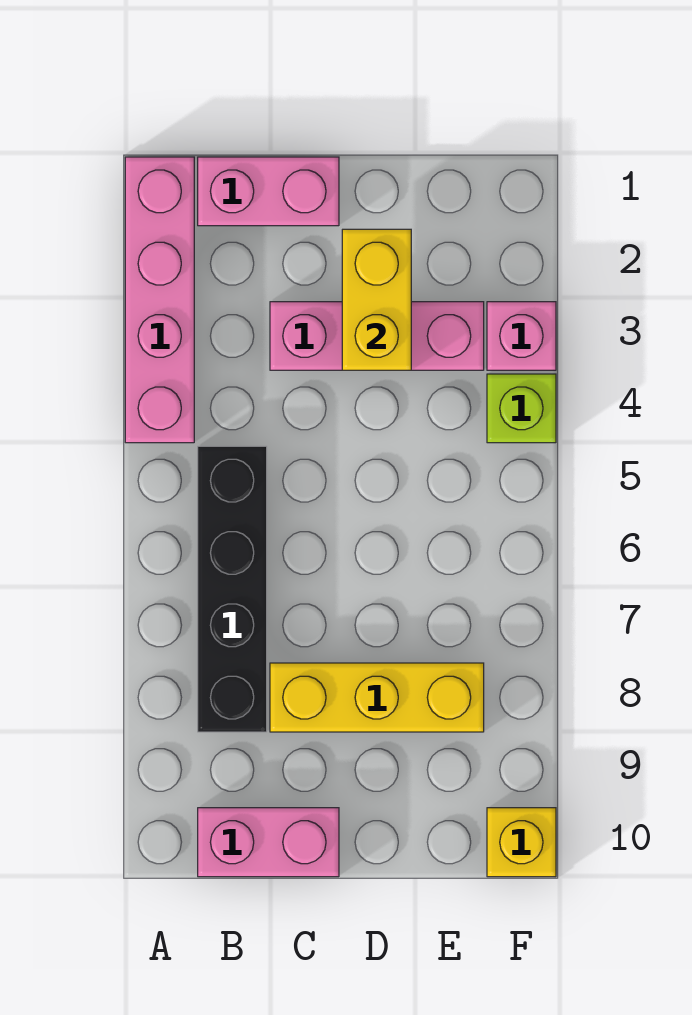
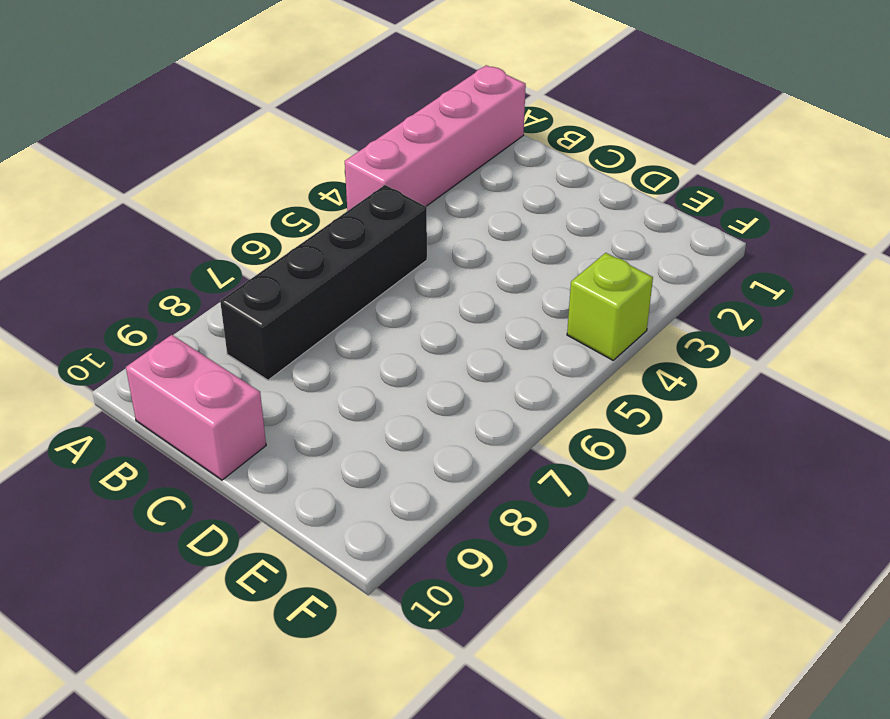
none -> pink 1x2 brick [198,157,339,226]
none -> pink 1x3 brick [270,302,484,370]

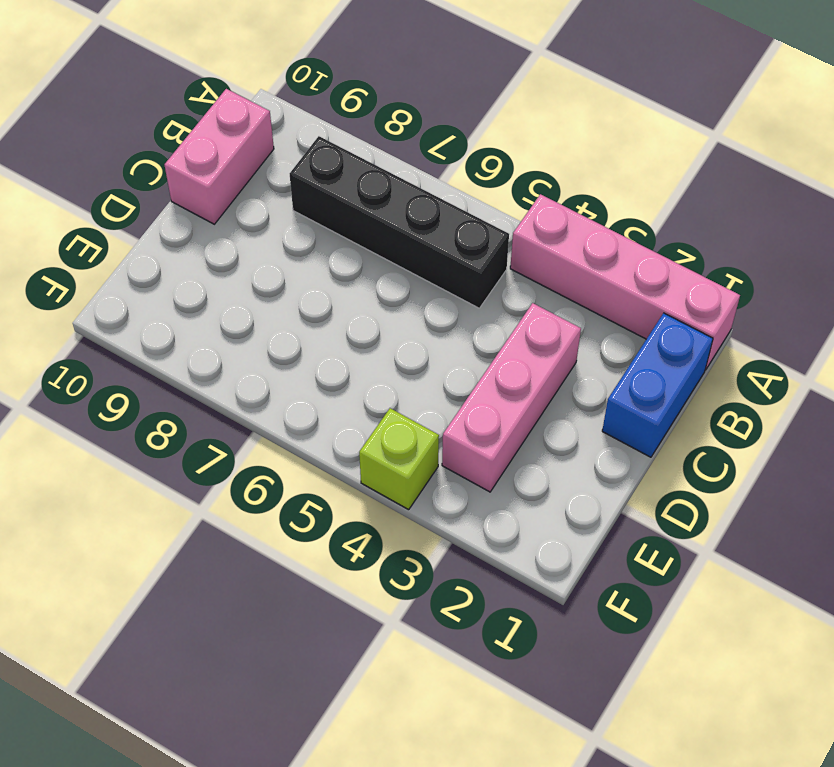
blue 1x2 brick [602,313,713,457] -> pink 1x2 brick [198,157,339,226]
none -> yellow 1x3 brick [270,663,484,732]
none -> pink 1x1 brick [487,302,556,370]

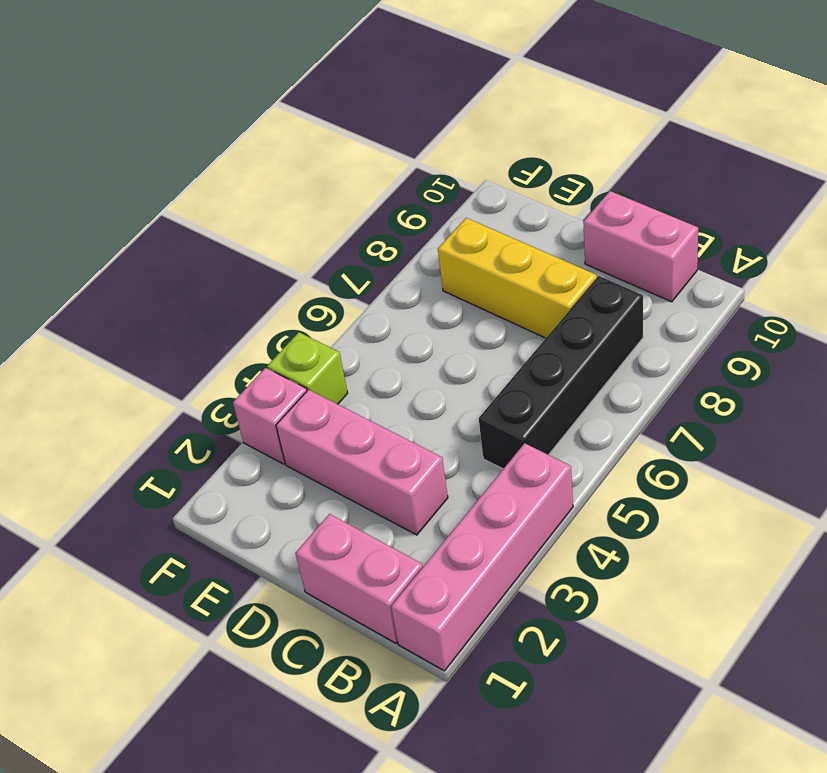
none -> yellow 1x1 brick [487,808,556,877]
none -> yellow 1x2 brick [342,229,411,370]

